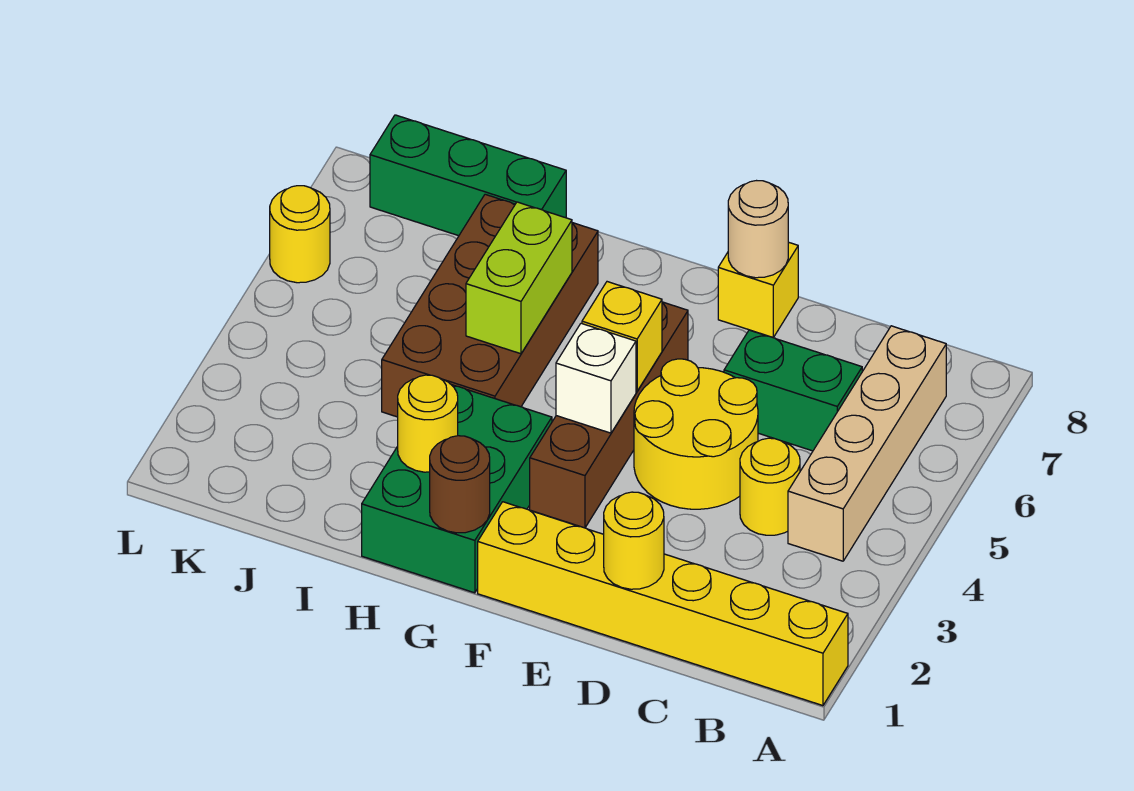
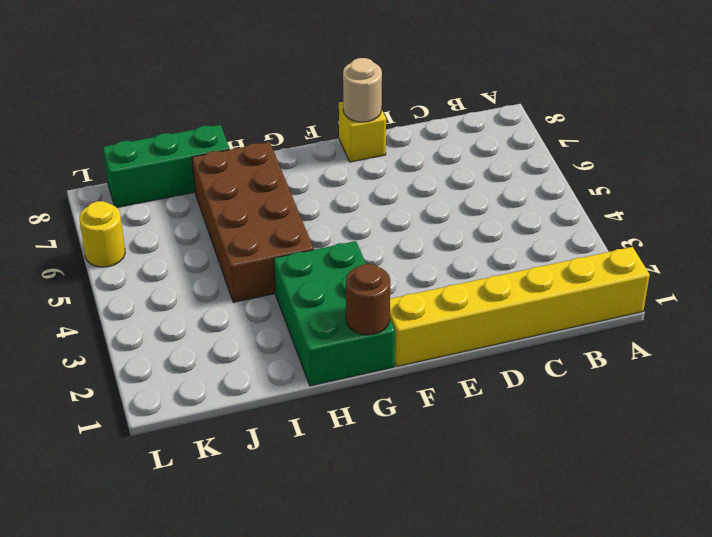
none -> tan 1x4 brick [788,326,946,561]
none -> yellow 1x1 round brick [740,438,800,535]
none -> green 1x2 brick [724,330,862,451]

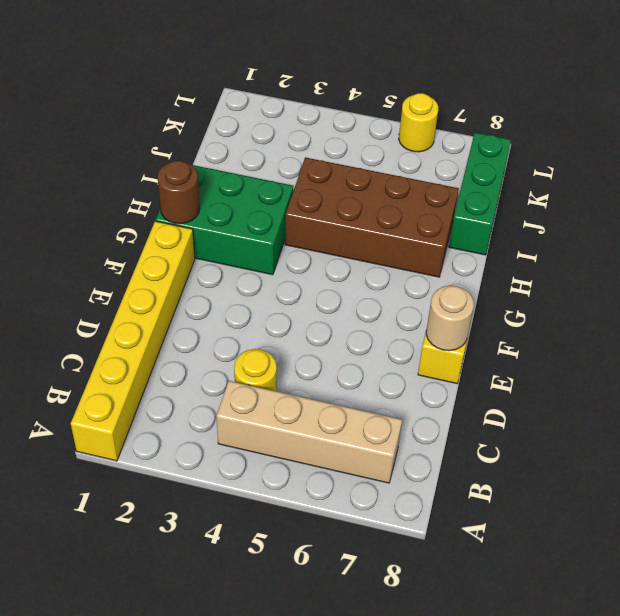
none -> green 1x2 brick [724,330,862,451]
none -> yellow 2x2 round brick [634,359,758,509]
none -> brown 1x4 brick [530,302,688,528]

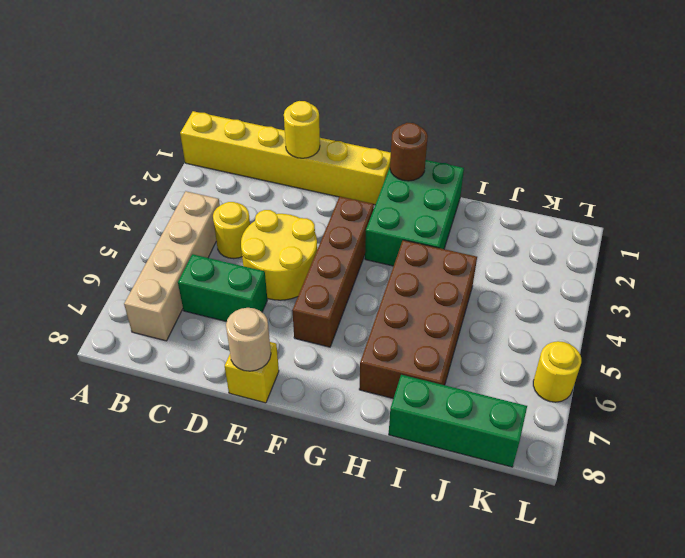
none -> white 1x1 brick [556,323,636,433]
none -> yellow 1x1 brick [582,282,662,391]
none -> yellow 1x1 round brick [398,375,458,472]

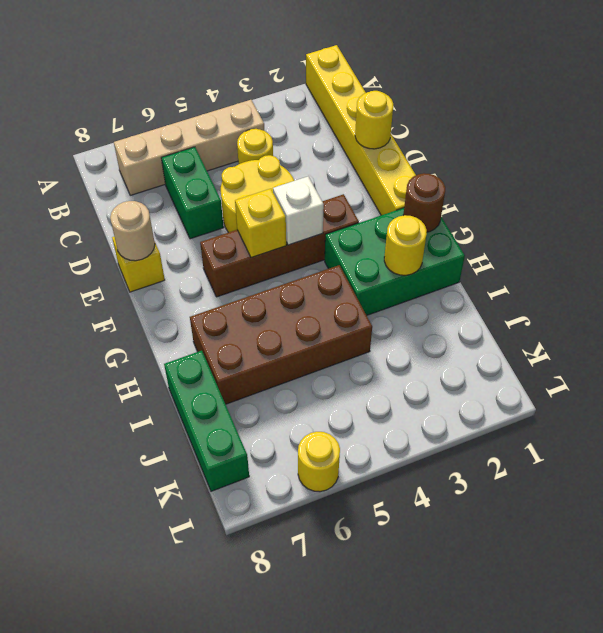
none -> lime 1x2 brick [466,202,572,354]

